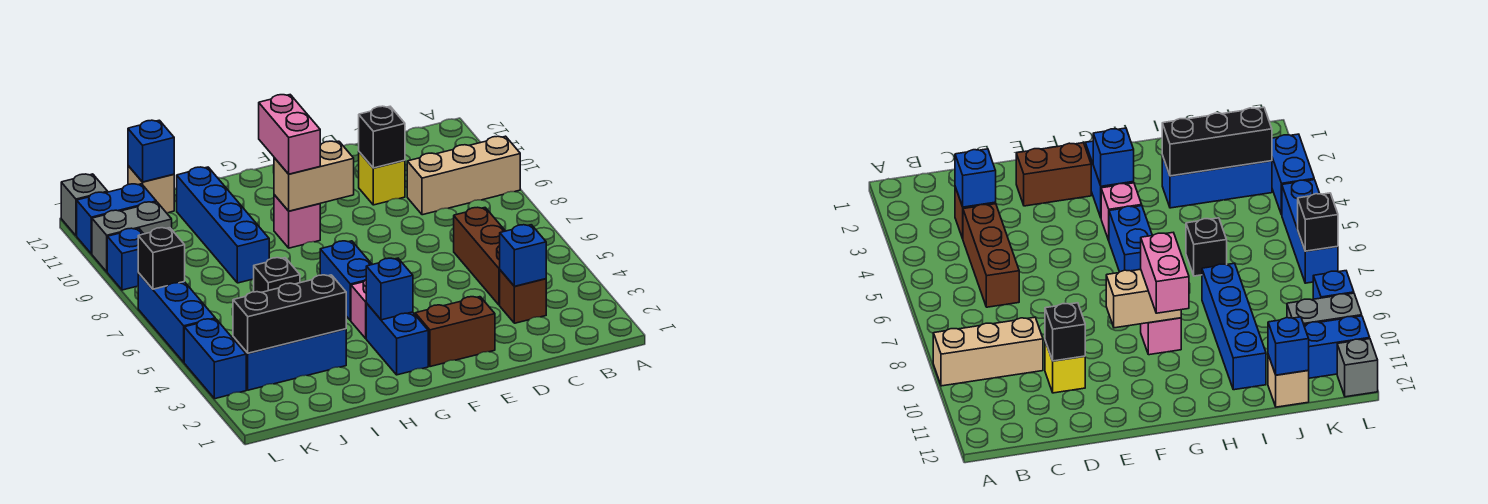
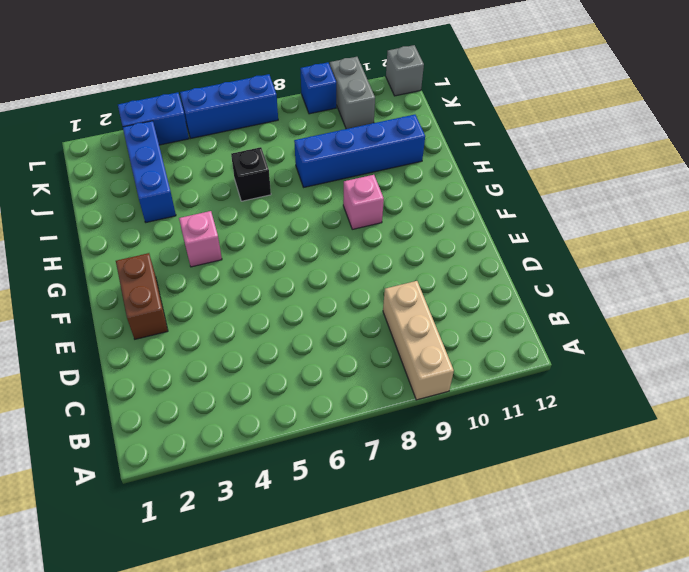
none -> brown 1x1 brick [500,270,546,323]
none -> brown 1x3 brick [454,207,505,305]
none -> yellow 1x1 brick [359,152,405,205]

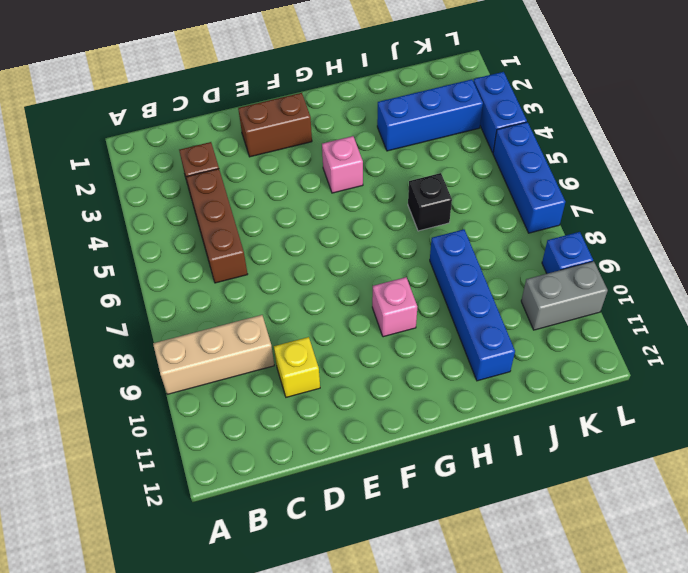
none -> blue 1x2 brick [366,303,428,375]
none -> blue 1x2 brick [320,241,372,321]
none -> tan 1x1 brick [128,166,174,213]

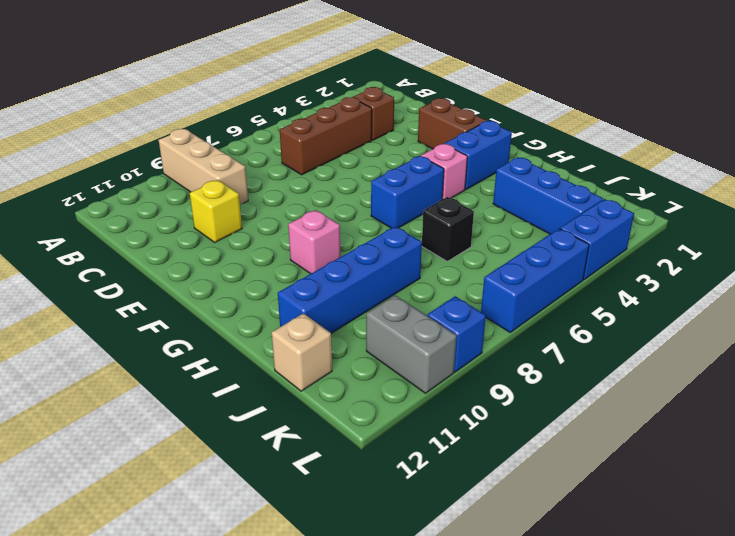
none -> blue 1x2 brick [77,184,156,254]
none -> grey 1x1 brick [61,174,108,236]
none -> blue 1x1 brick [500,225,546,286]

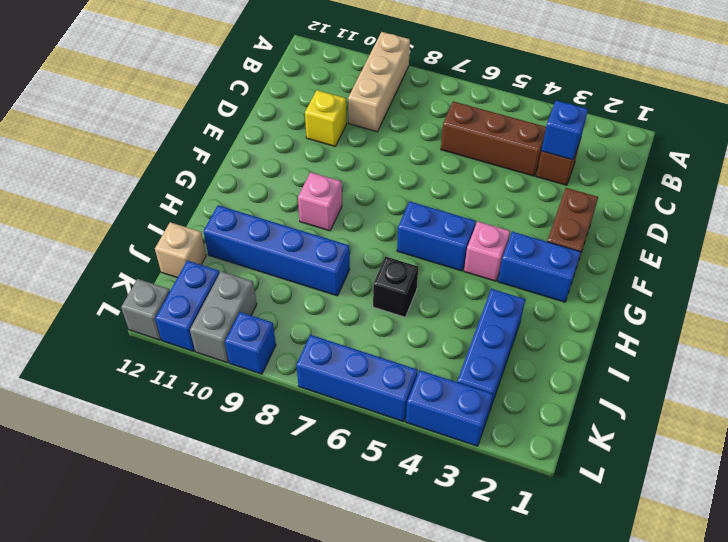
none -> black 1x1 brick [359,106,405,168]
none -> tan 1x2 brick [274,141,354,211]
none -> blue 1x1 brick [366,258,413,320]

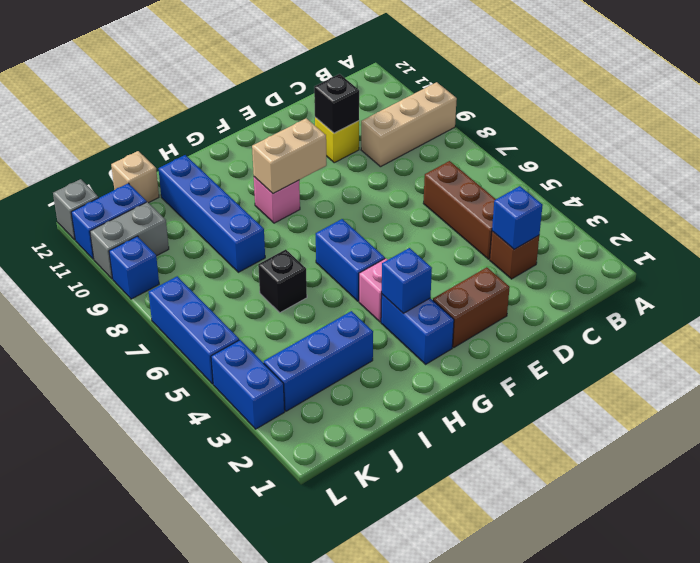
none -> black 1x3 brick [233,275,346,353]
none -> blue 1x1 brick [128,120,174,182]
none -> black 1x1 brick [138,228,185,289]

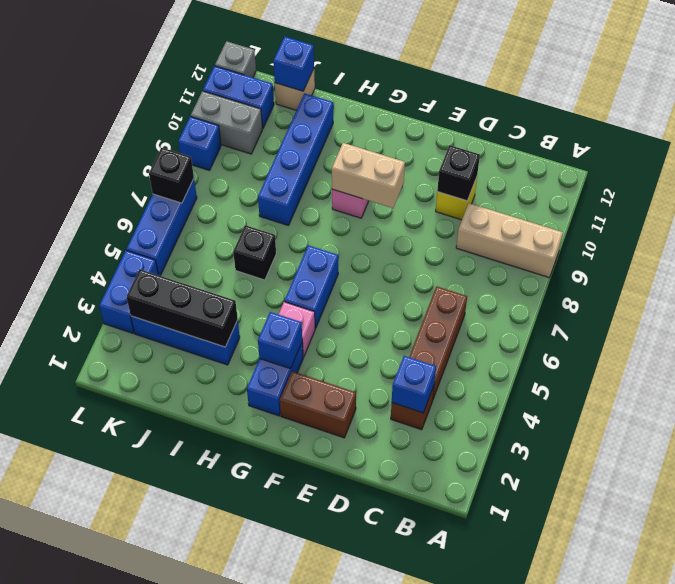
none -> pink 1x2 brick [259,95,320,174]

